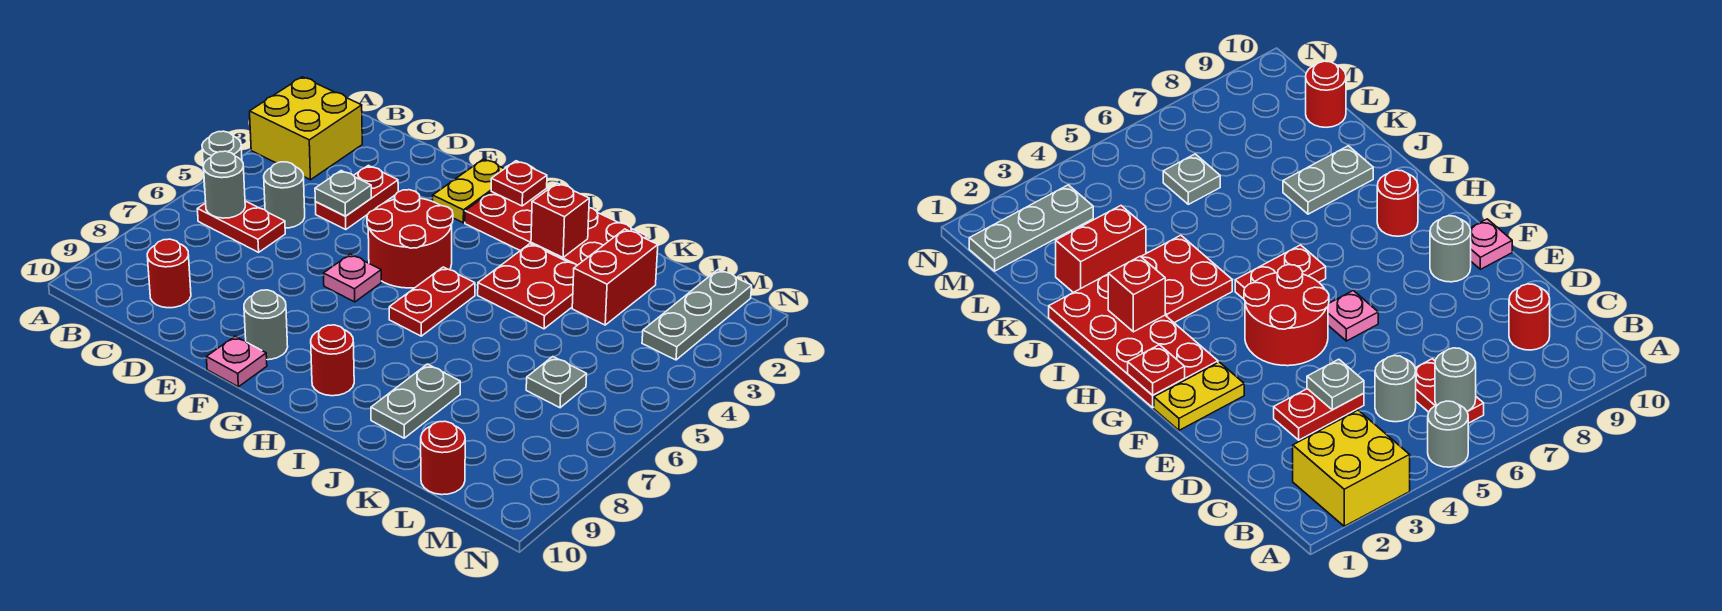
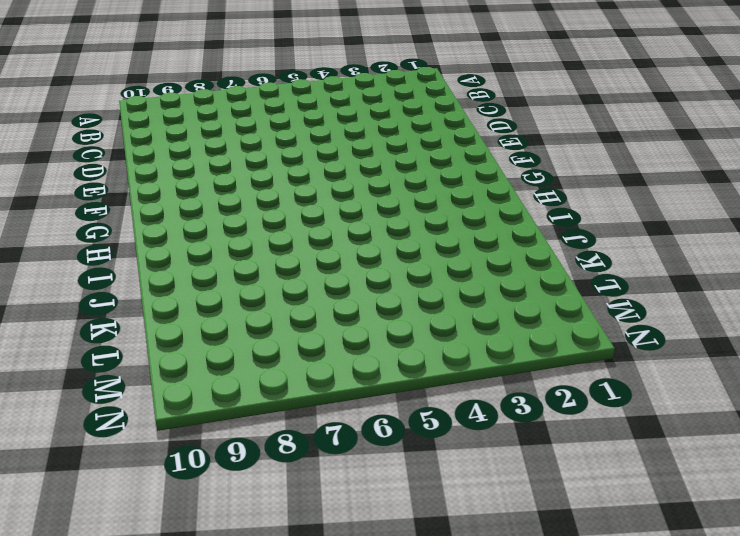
none -> yellow 2x2 brick [250,77,362,180]
none -> grey 1x1 round brick [202,131,242,187]
none -> red 1x2 plate [197,201,285,252]

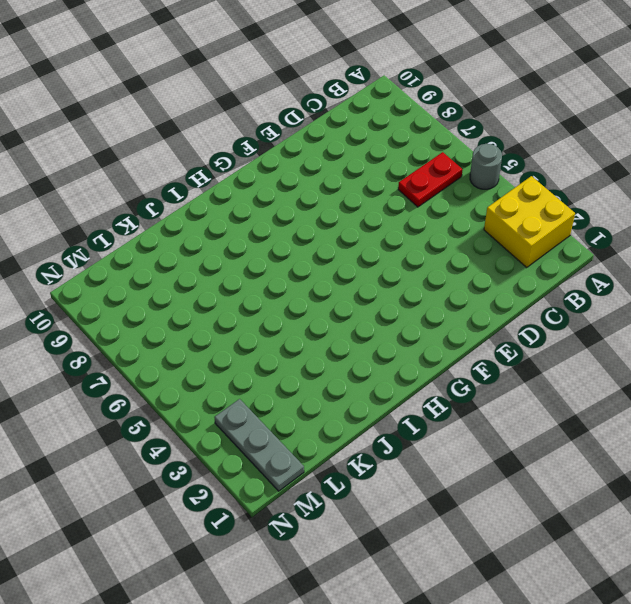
none -> grey 1x1 round brick [264,162,305,228]
none -> red 1x1 round brick [147,239,191,308]
none -> red 1x2 plate [315,165,398,229]

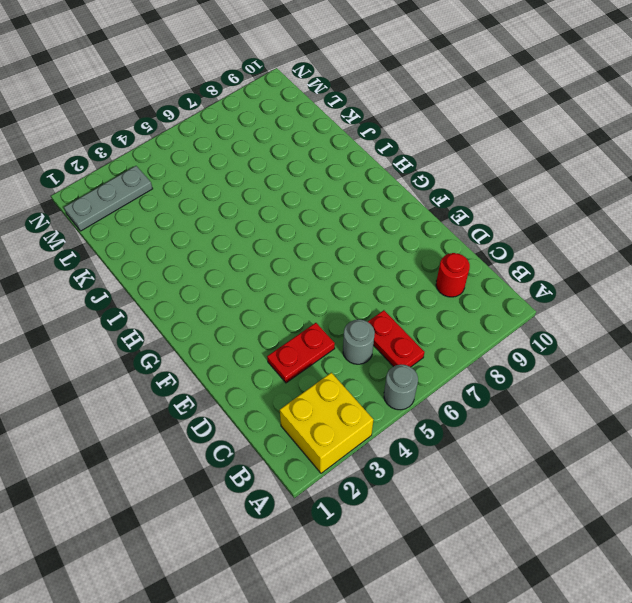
none -> yellow 1x2 plate [433,159,504,223]
none -> red 2x2 round brick [367,190,453,288]
none -> pink 1x1 plate [324,254,381,302]

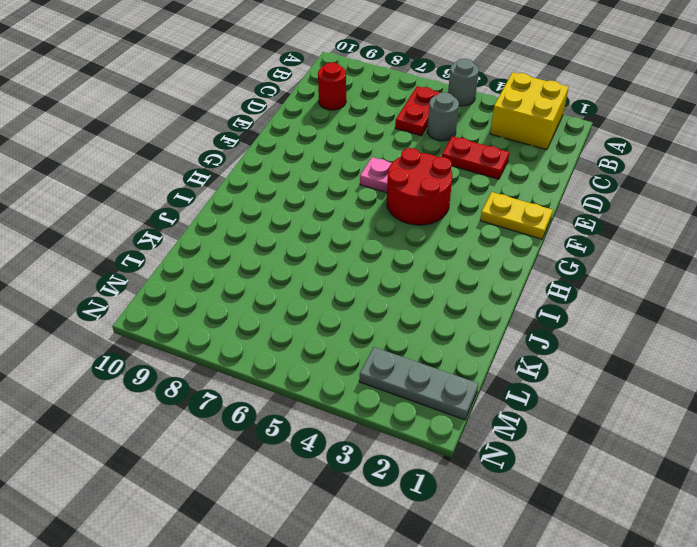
none -> grey 1x1 round brick [244,290,288,360]
none -> pink 1x1 plate [206,336,267,387]
none -> red 2x4 plate [465,189,647,265]

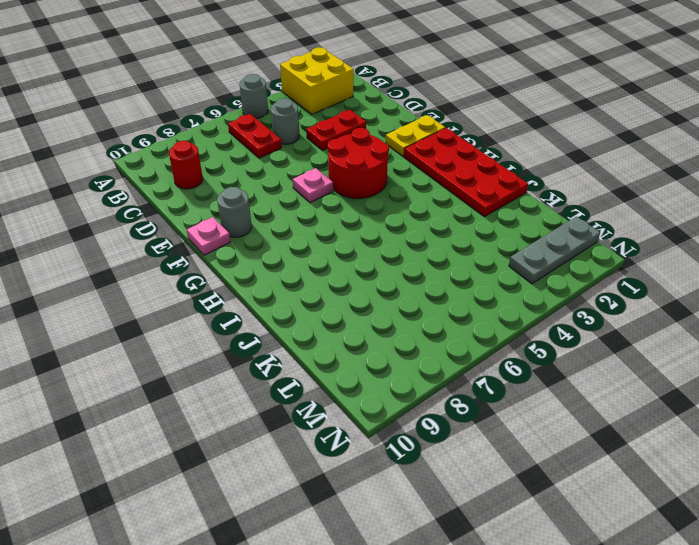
none -> red 1x2 plate [389,267,475,336]
none -> red 1x1 round brick [311,325,354,396]
none -> red 2x2 plate [478,244,577,329]

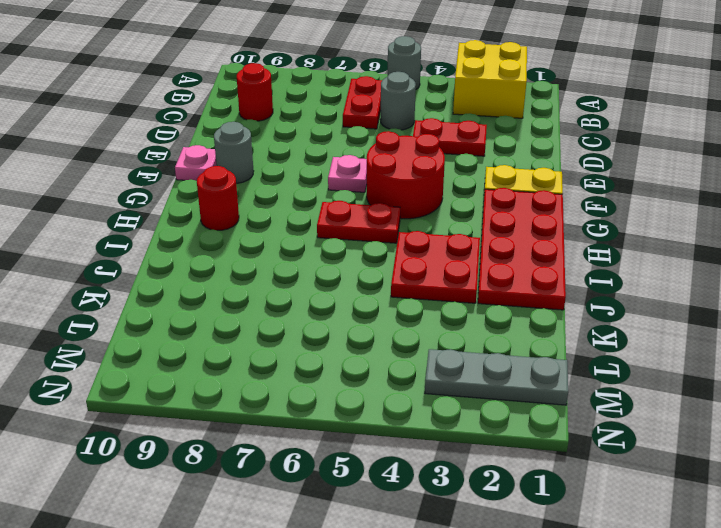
none -> grey 1x2 plate [371,364,460,438]
none -> red 1x2 brick [572,229,658,325]
none -> grey 1x1 plate [526,357,587,408]

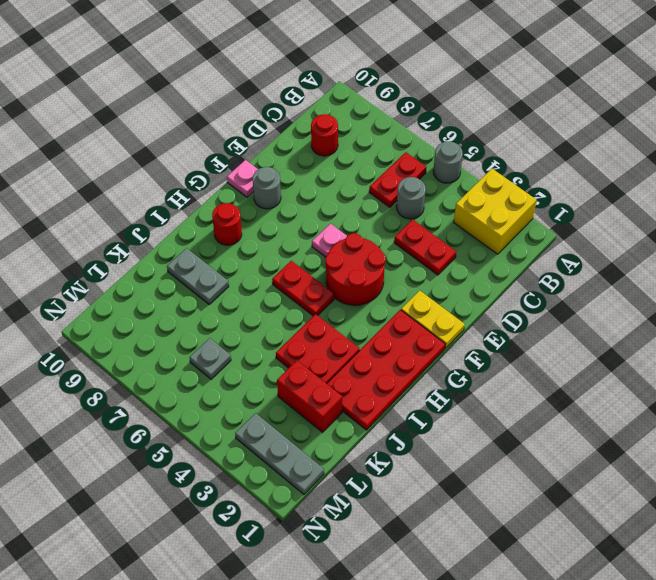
none -> red 1x1 round brick [421,421,465,495]
none -> grey 1x1 round brick [204,151,245,218]
none -> grey 1x1 plate [315,171,371,216]

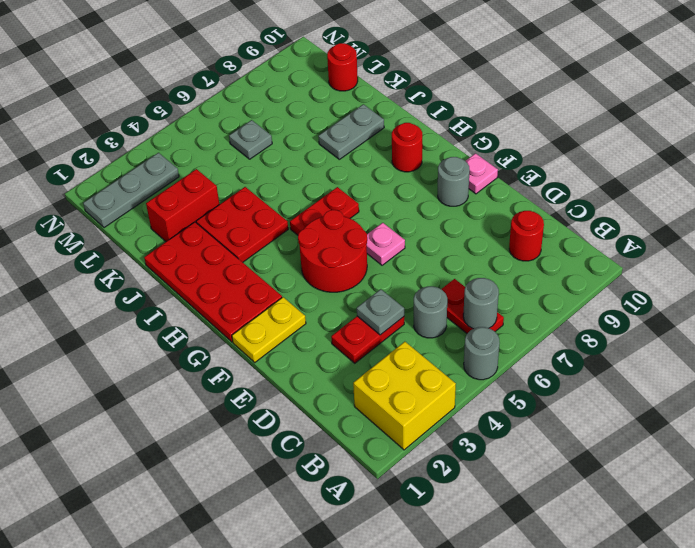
none -> red 1x1 plate [491,161,547,206]
none -> red 1x1 brick [531,183,589,258]

